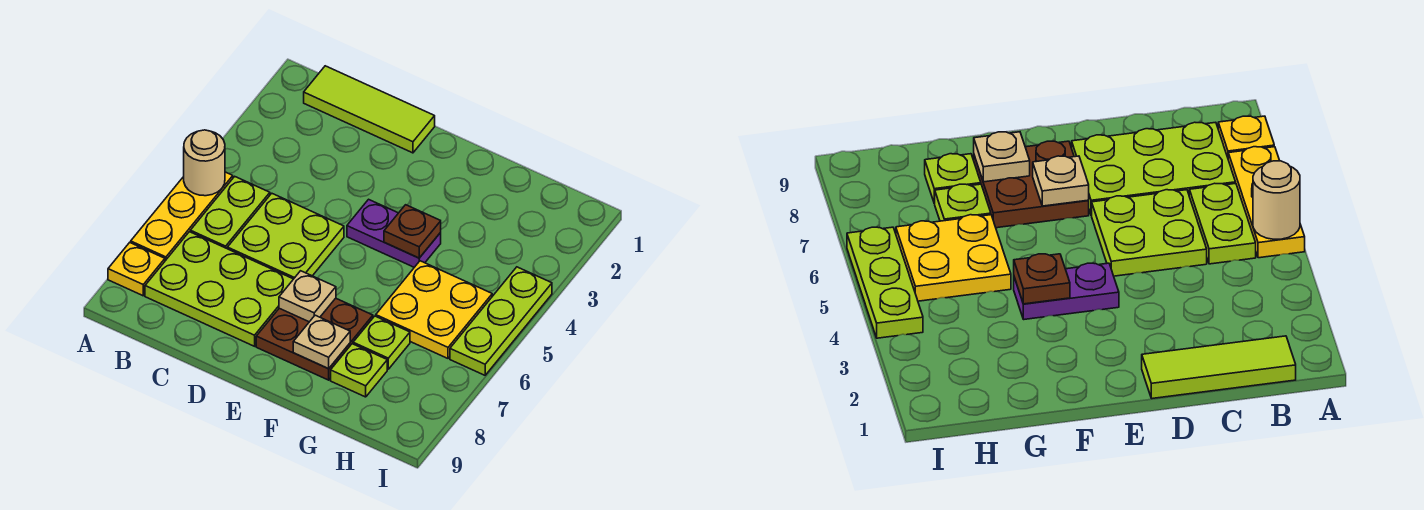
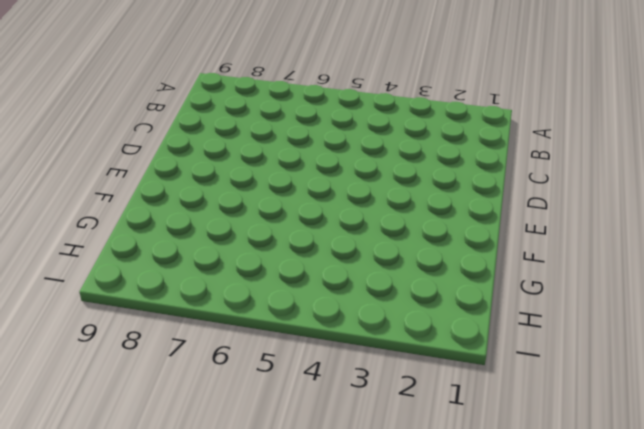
none -> yellow 1x3 plate [131,172,233,261]
none -> yellow 1x1 plate [108,243,165,296]
none -> lime 1x3 tile [304,66,435,153]

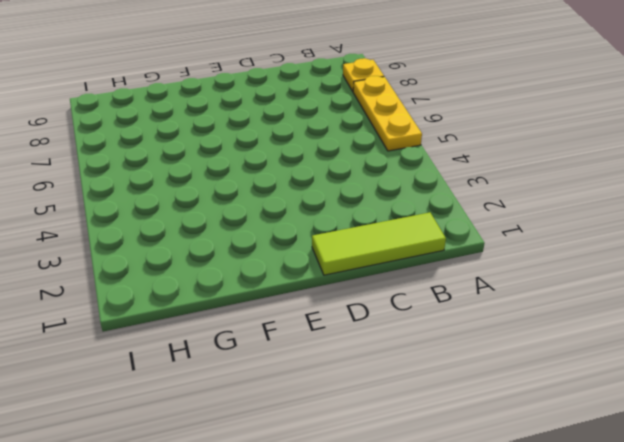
none -> lime 1x2 plate [190,176,270,248]
none -> lime 2x3 plate [145,232,293,346]
none -> lime 2x2 plate [227,193,344,279]

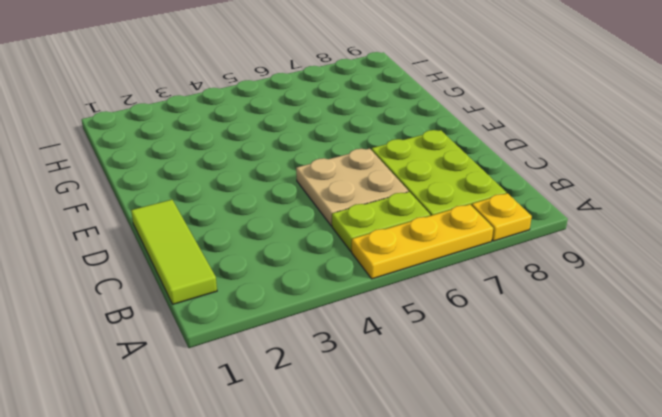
tan 2x2 plate [296,149,408,226] -> lime 2x2 plate [227,193,344,279]
none -> purple 1x2 plate [347,199,441,267]
none -> brown 2x2 plate [256,298,373,380]
none -> yellow 2x2 plate [376,261,492,358]

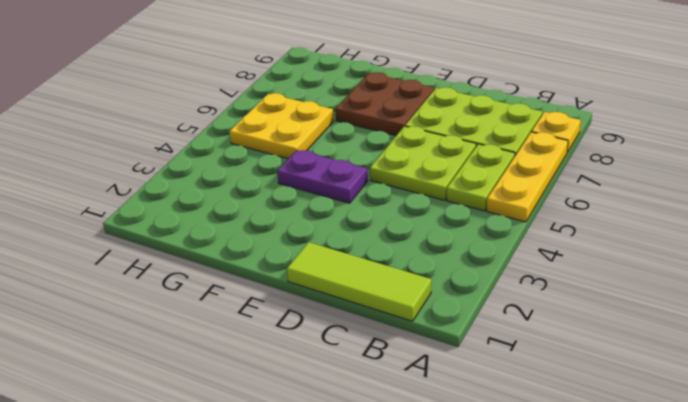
none -> lime 1x1 plate [353,316,410,369]
none -> lime 1x1 plate [331,344,387,397]
none -> lime 1x3 plate [450,267,552,375]

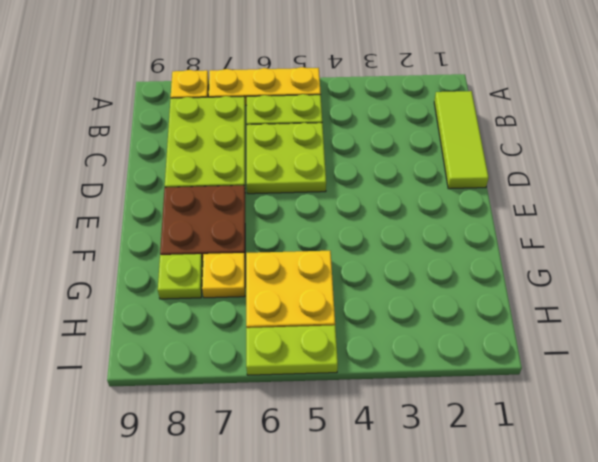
yellow 1x1 plate [202,253,245,298] -> lime 1x1 plate [353,316,410,369]
lime 1x2 plate [246,325,338,375] -> lime 1x3 plate [450,267,552,375]
none -> purple 1x2 plate [347,199,441,267]
none -> tan 1x1 round brick [184,130,225,196]
none -> tan 1x1 plate [279,271,336,322]

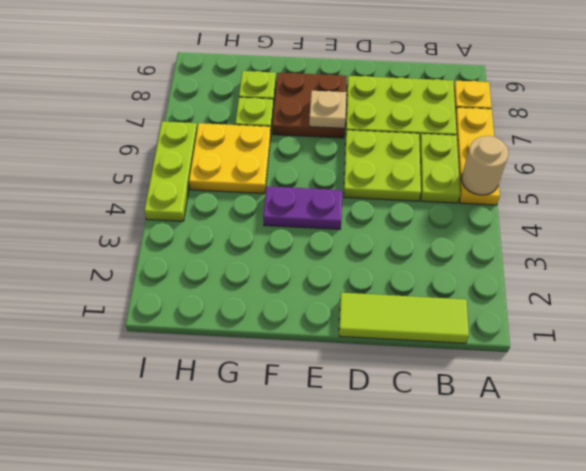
none -> brown 1x1 plate [384,205,441,258]
none -> tan 1x1 plate [293,315,350,369]

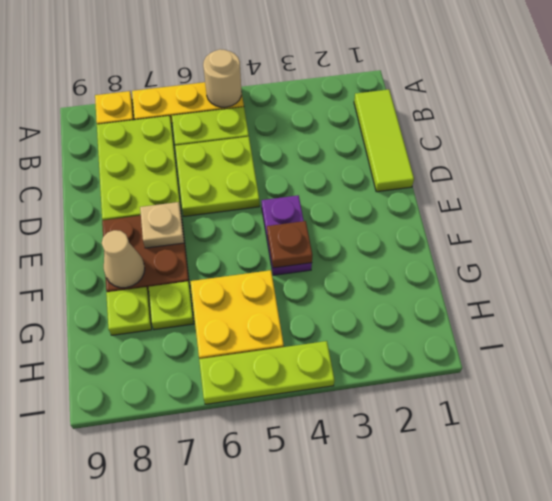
tan 1x1 cone [102,230,145,288] -> tan 1x1 plate [293,315,350,369]

